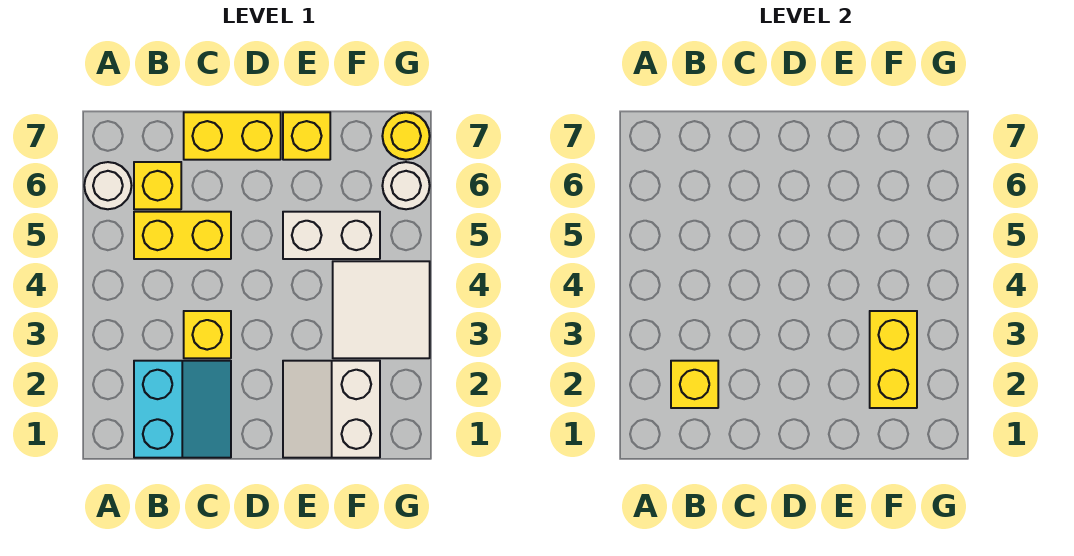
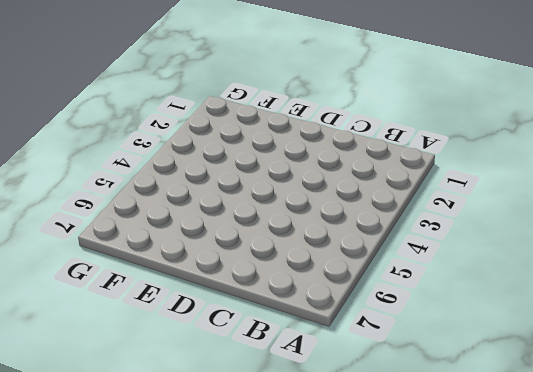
none -> white 1x1 round brick [84,162,132,209]
none -> cyan 2x2 slope [134,361,231,458]
none -> yellow 1x2 brick [134,212,231,259]

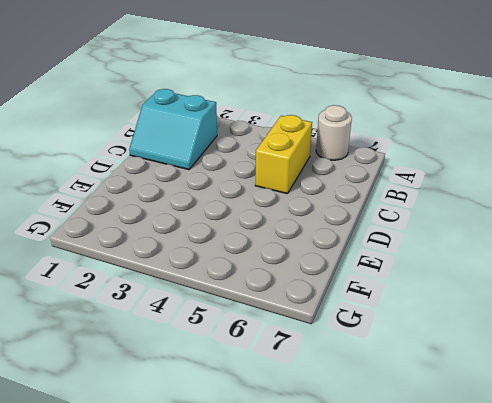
none -> yellow 1x1 brick [134,162,181,209]
none -> yellow 1x1 brick [184,311,231,358]
none -> yellow 1x2 brick [184,112,281,160]

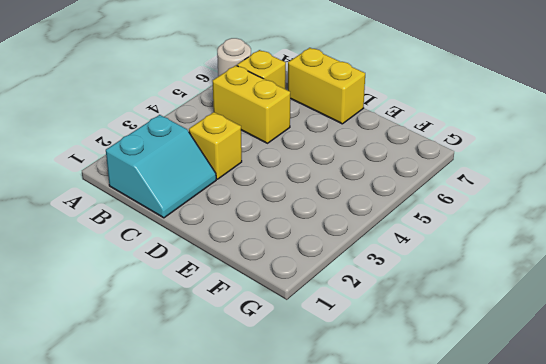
none -> white 2x2 slope [283,361,380,458]
none -> white 1x2 brick [283,212,380,259]
none -> yellow 1x1 brick [283,112,330,160]

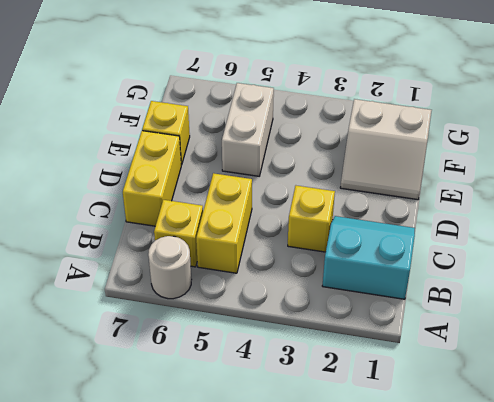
none -> white 2x2 tile [333,261,430,358]
none -> white 1x1 round brick [382,162,430,209]
none -> yellow 1x1 round brick [382,112,430,160]

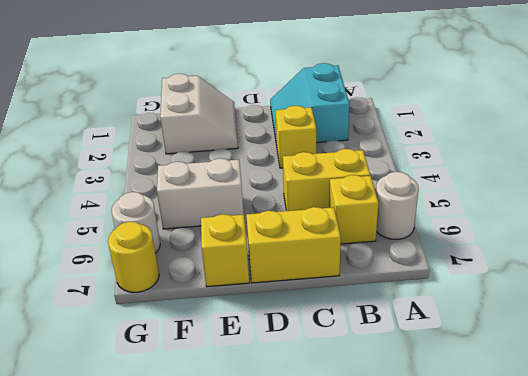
none -> white 2x2 tile [333,261,430,358]
none -> yellow 1x1 brick [671,361,718,408]
none -> yellow 1x2 brick [870,311,917,408]

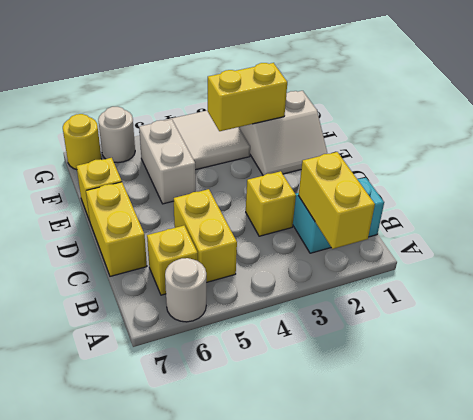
yellow 1x2 brick [298,152,375,249] -> yellow 1x1 brick [671,361,718,408]

